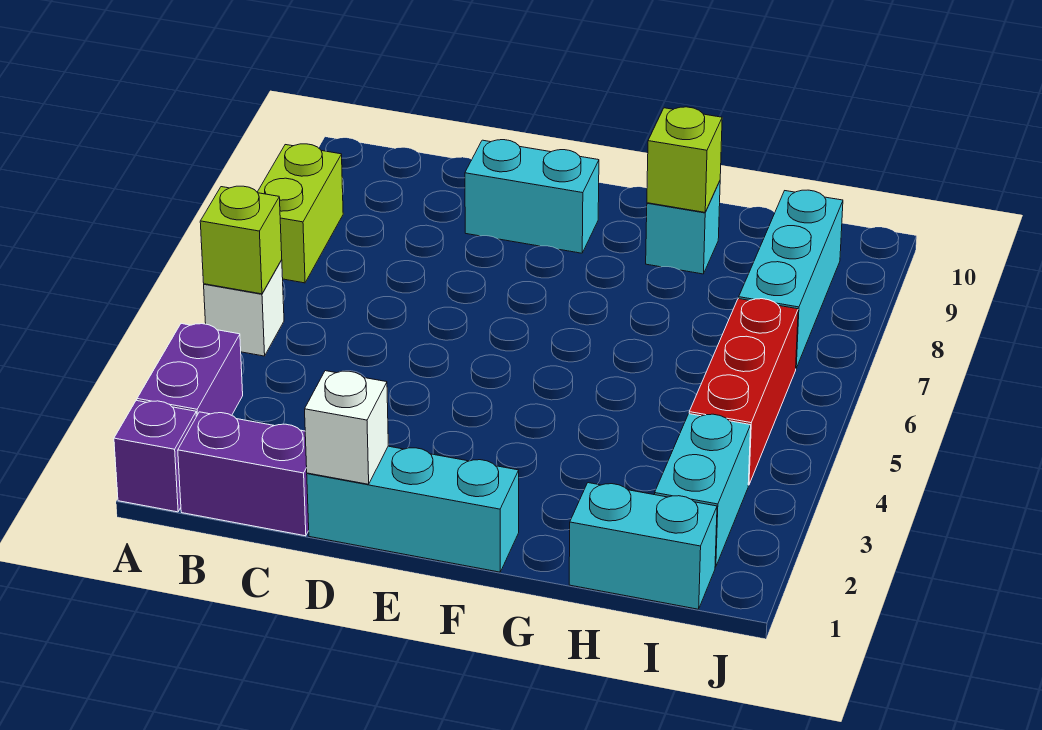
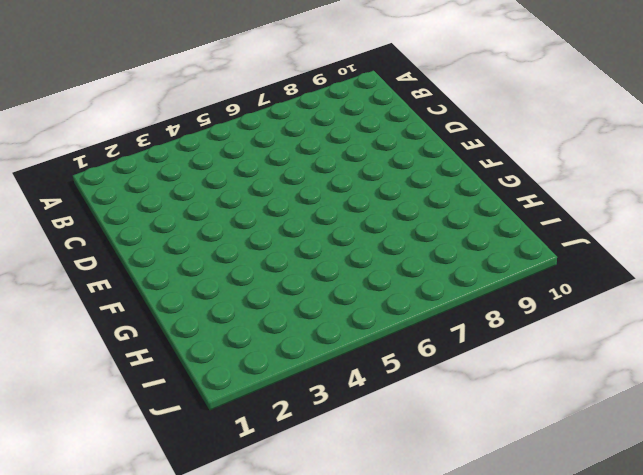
none -> purple 1x1 brick [114,400,196,512]
none -> purple 1x2 brick [137,324,243,417]
none -> white 1x1 brick [204,260,284,356]

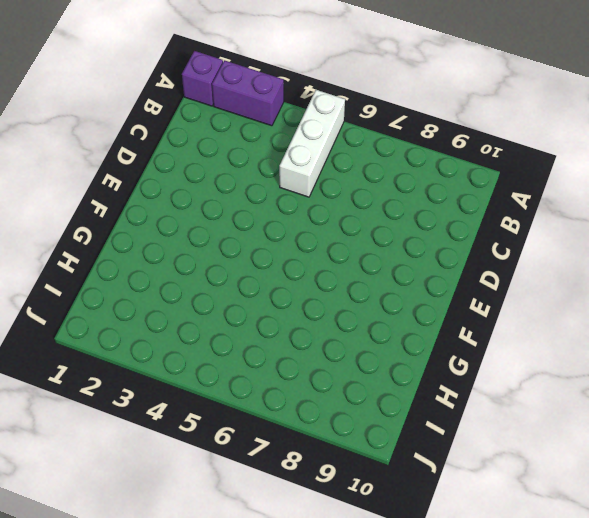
white 1x3 brick [279,90,345,197] -> white 1x1 brick [204,260,284,356]
none -> lime 1x2 brick [257,144,343,283]
none -> purple 1x2 brick [178,412,309,536]
none -> cyan 1x3 brick [307,446,519,572]

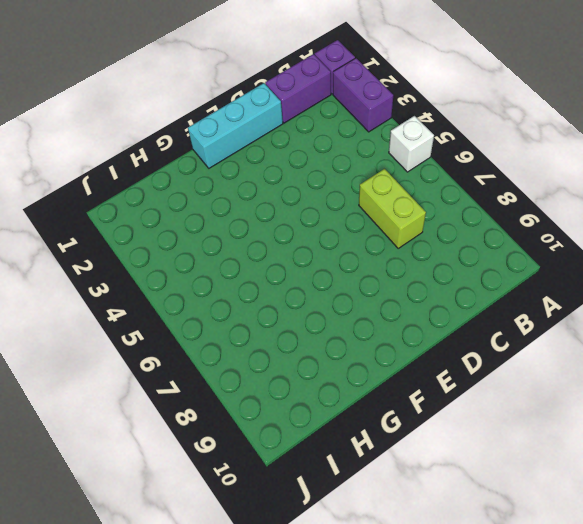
lime 1x2 brick [359,169,426,248] -> lime 1x2 brick moved to [257,144,343,283]
none -> cyan 1x2 brick [465,140,599,253]
none -> cyan 1x1 brick [646,181,720,274]
none -> cyan 1x2 brick [569,483,717,609]

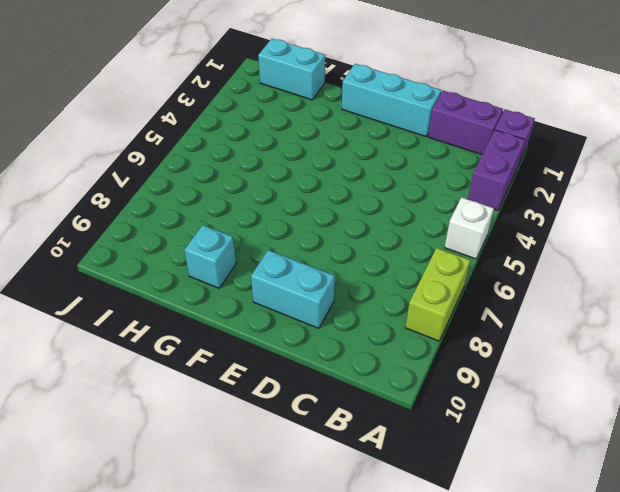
none -> cyan 1x2 brick [655,414,751,567]
none -> red 1x3 brick [689,299,798,485]
none -> cyan 1x3 brick [739,190,843,368]

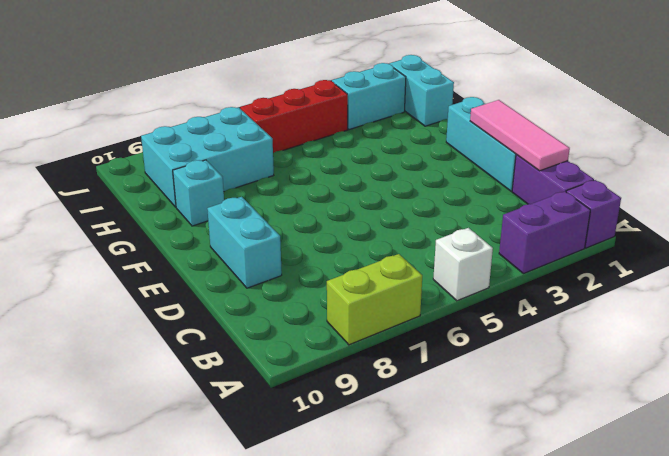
pink 1x3 tile [470,100,570,171] -> white 1x1 brick [305,371,388,484]
cyan 2x3 brick [141,107,274,207] -> cyan 1x3 brick [739,190,843,368]
none -> lime 1x1 brick [200,186,282,294]
none -> lime 1x1 brick [647,107,722,212]

